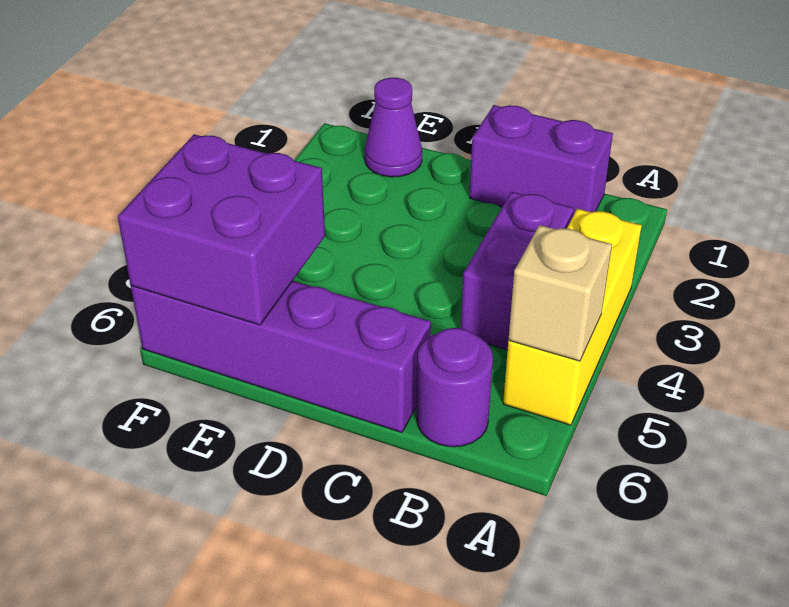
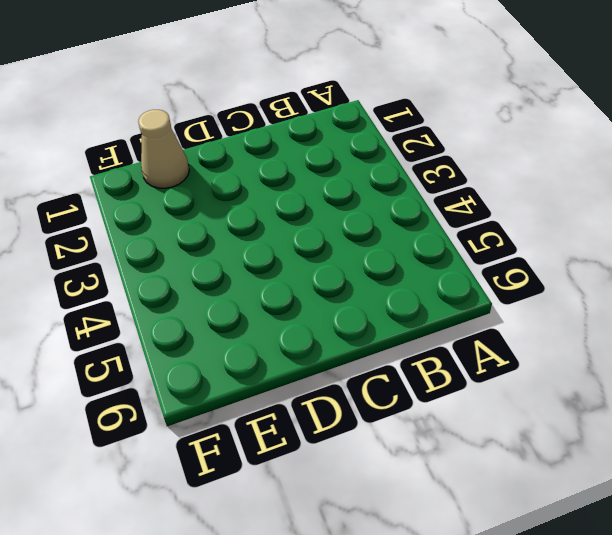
tan 1x1 cone [138,110,189,188] -> purple 1x1 cone [365,78,422,177]
none -> yellow 1x3 brick [503,209,642,425]
none -> purple 1x2 brick [469,105,613,216]

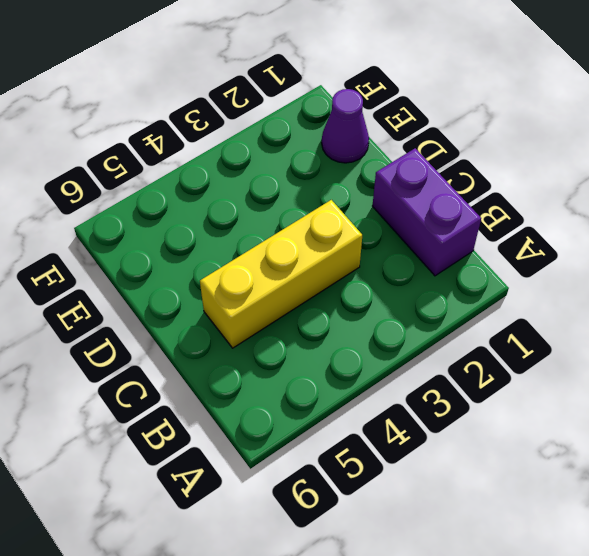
yellow 1x3 brick [200,200,362,348] -> yellow 1x3 brick moved to [503,209,642,425]
none -> purple 1x2 brick [461,192,574,350]
none -> purple 1x1 round brick [417,328,493,447]

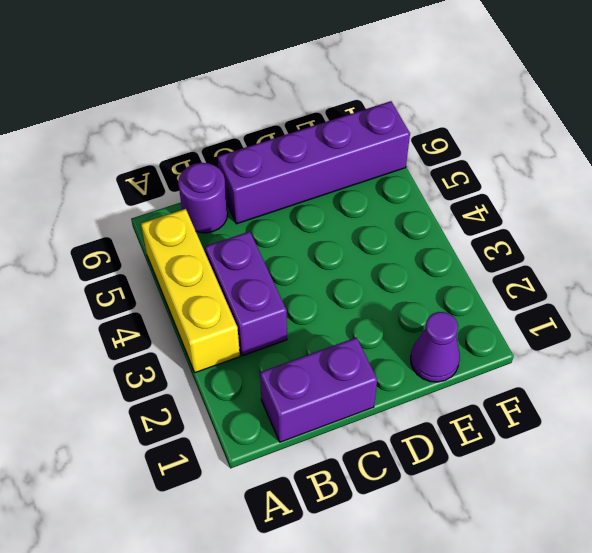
none -> tan 1x1 brick [509,225,612,361]
none -> purple 2x2 brick [118,134,325,325]

